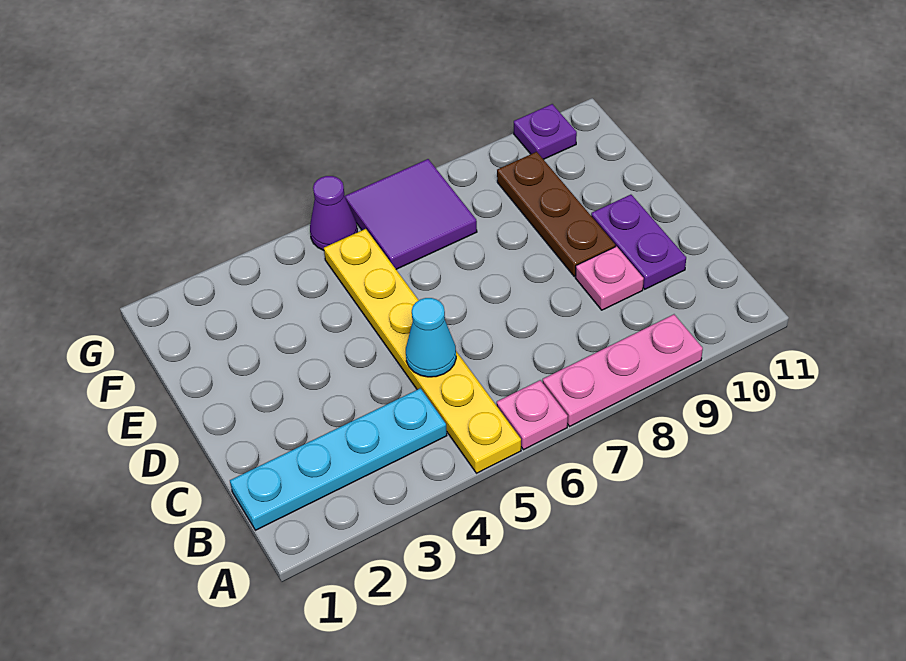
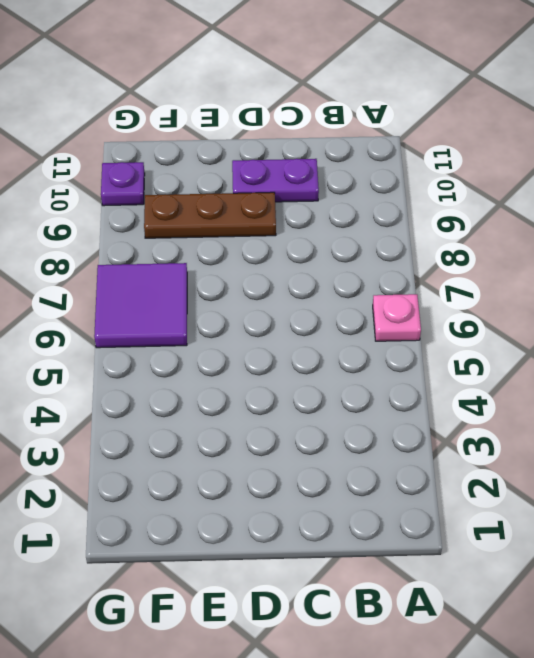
none -> yellow 1x6 plate [324,229,521,473]
none -> pink 1x3 plate [543,314,703,426]

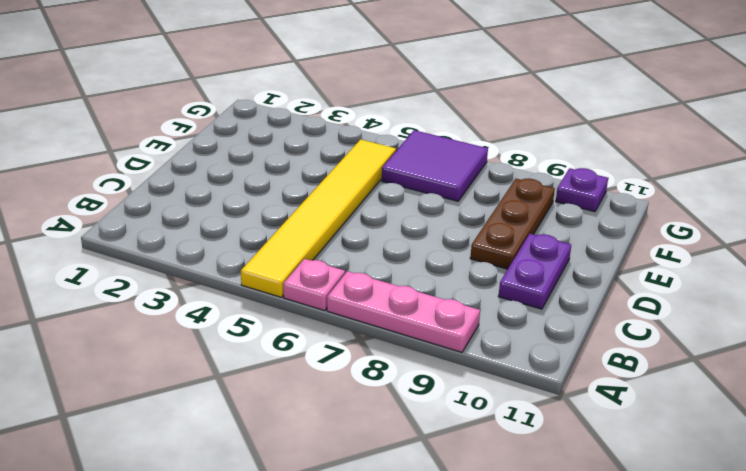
yellow 1x6 tile [241,139,396,297] -> yellow 1x6 plate [324,229,521,473]
none -> cyan 1x4 plate [230,388,447,530]
none -> pink 1x1 plate [575,246,644,310]

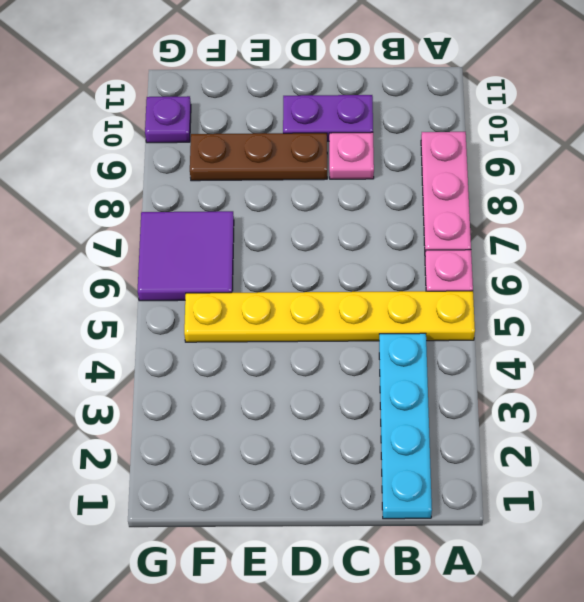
none -> purple 1x1 cone [310,176,357,250]
none -> cyan 1x1 cone [406,298,456,377]

